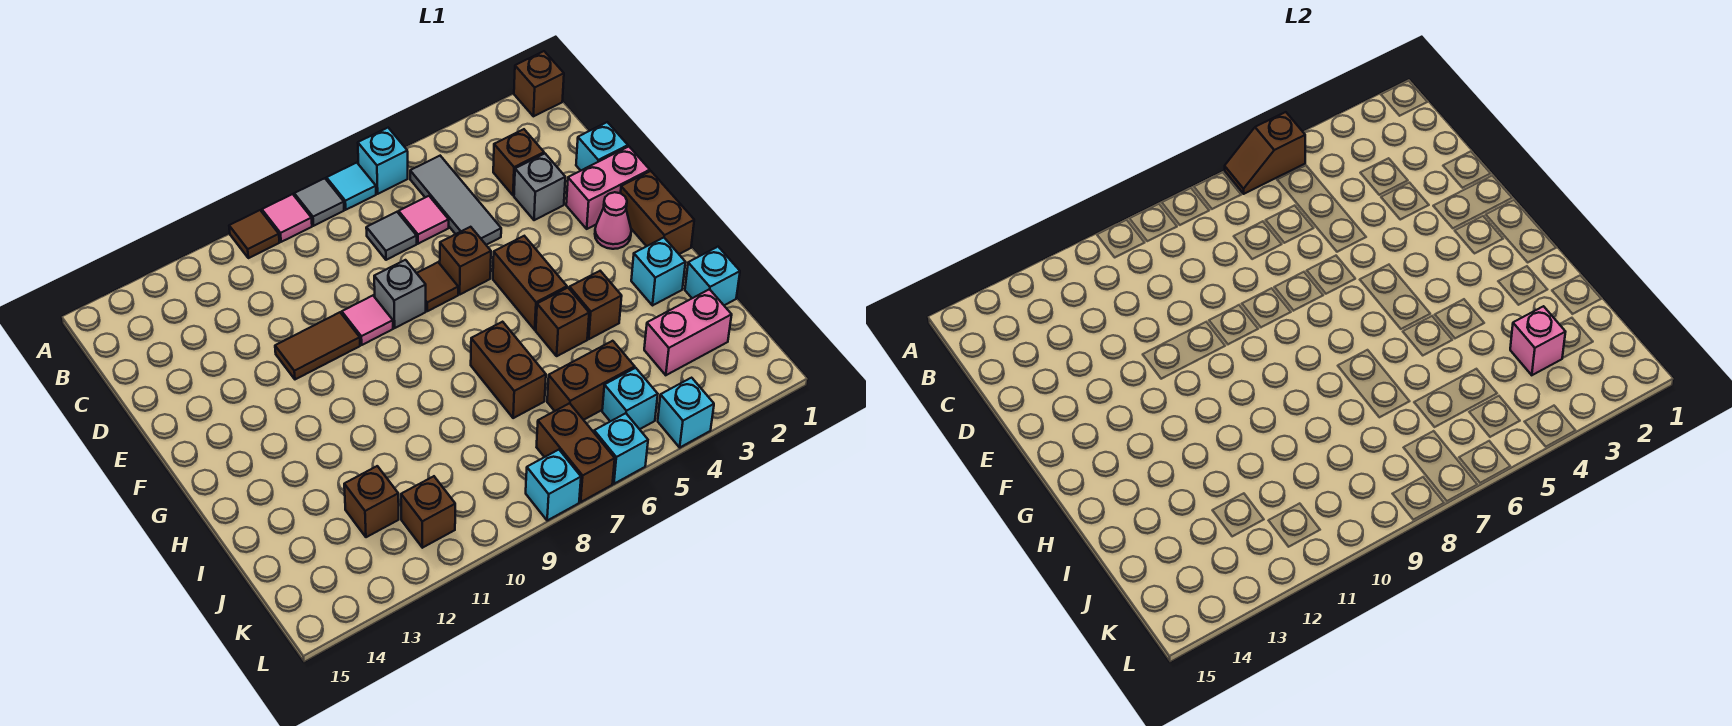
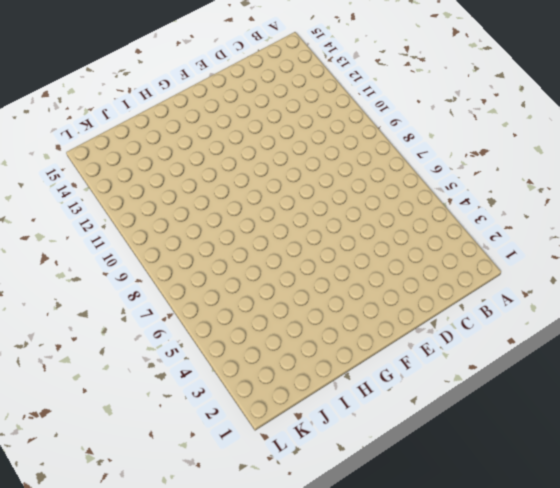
none -> brown 1x1 brick [514,51,564,116]
none -> cyan 1x1 brick [358,128,408,194]
none -> cyan 1x1 tile [327,163,376,210]
none -> grey 1x1 tile [294,178,344,226]

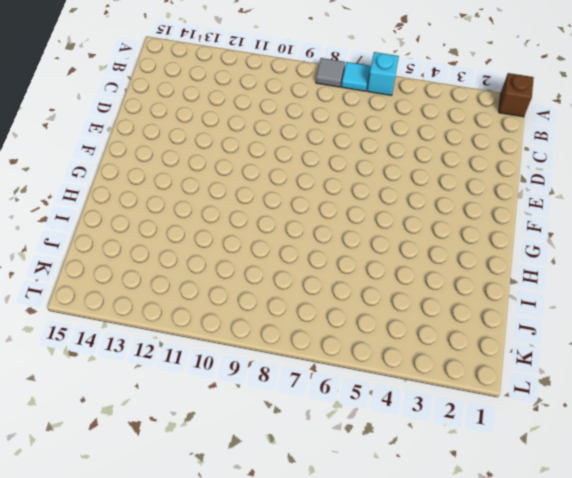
none -> pink 1x1 tile [262,194,312,242]
none -> brown 1x1 tile [229,210,280,258]
none -> grey 1x3 tile [410,156,501,245]
none -> brown 1x1 brick [493,129,544,196]

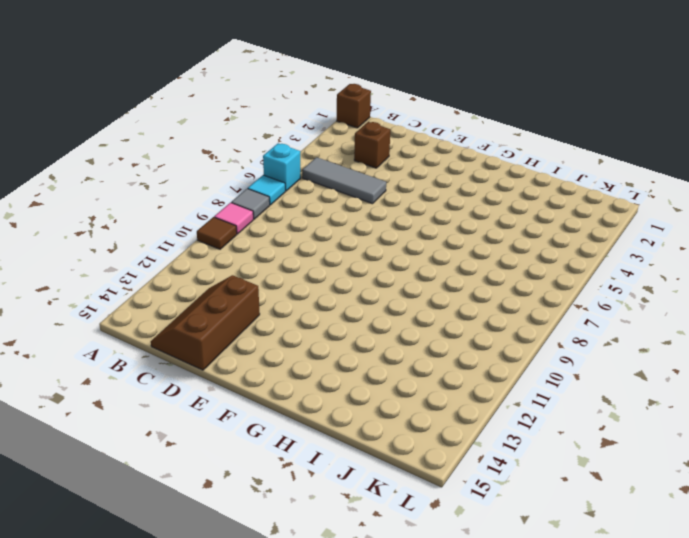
brown 2x3 slope [151,275,260,370] -> none
none -> pink 1x1 tile [399,196,449,244]
none -> grey 1x1 tile [366,212,417,260]
none -> cyan 1x1 brick [576,122,628,171]
none -> grey 1x1 brick [514,154,565,220]

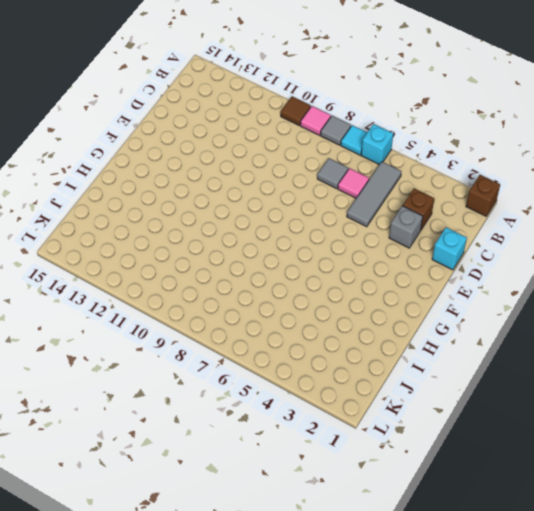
none -> pink 1x2 brick [566,146,650,229]
none -> brown 1x1 brick [440,227,491,294]
none -> brown 1x1 tile [417,262,458,311]
none -> grey 1x1 brick [374,260,426,328]

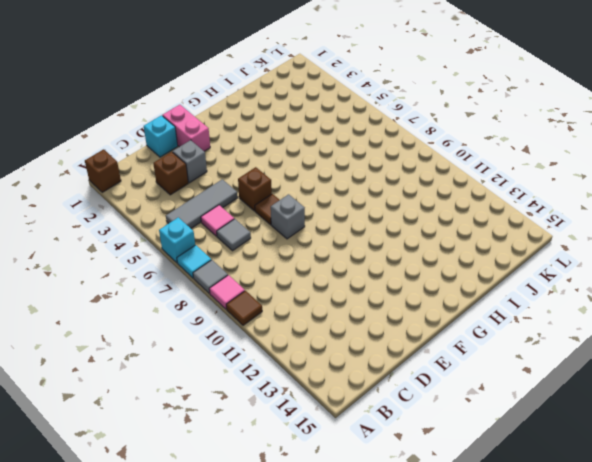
none -> pink 1x1 tile [342,296,393,345]
none -> brown 1x2 tile [275,312,360,379]
none -> brown 1x2 brick [621,171,694,254]
none -> pink 1x1 cone [595,192,631,249]

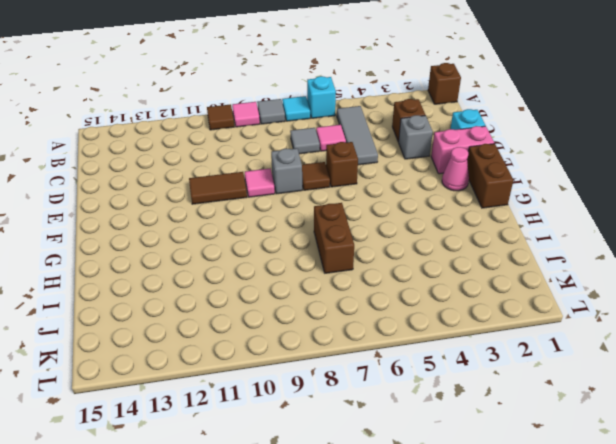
none -> brown 1x2 brick [493,236,567,330]
none -> cyan 1x1 brick [631,238,685,306]
none -> brown 1x1 brick [569,271,622,339]
none -> brown 1x1 brick [536,288,589,356]

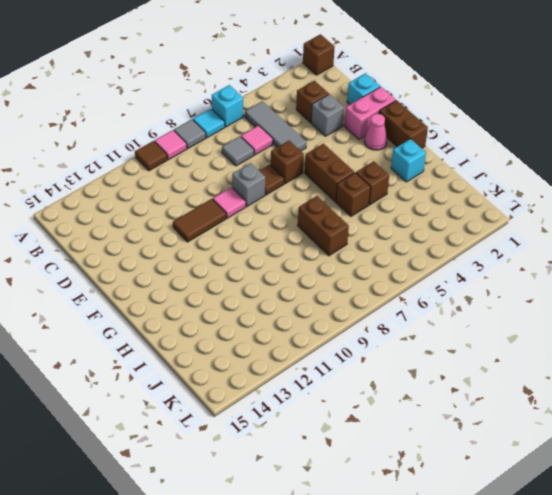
none -> cyan 1x1 brick [685,247,740,305]
none -> pink 1x2 brick [644,289,732,375]
none -> brown 1x2 brick [547,341,635,420]
none -> brown 1x1 brick [344,466,399,537]

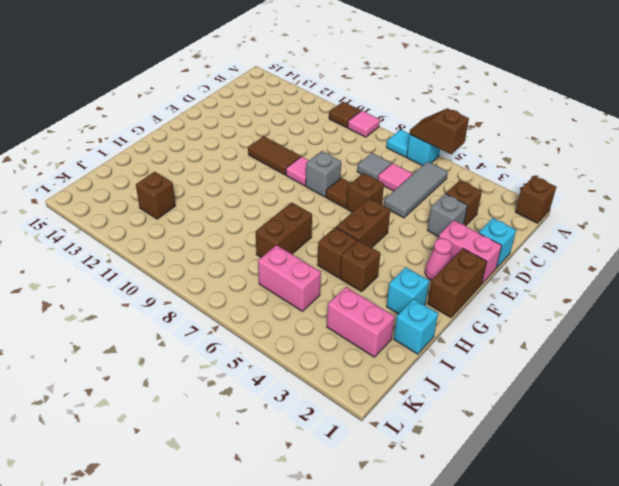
pink 1x2 brick [258,245,321,311] -> brown 1x2 brick [547,341,635,420]
none -> grey 1x1 tile [294,178,344,226]
none -> cyan 1x1 brick [602,368,658,429]
none -> brown 1x2 brick [537,403,615,502]
none -> brown 1x1 brick [401,476,455,548]

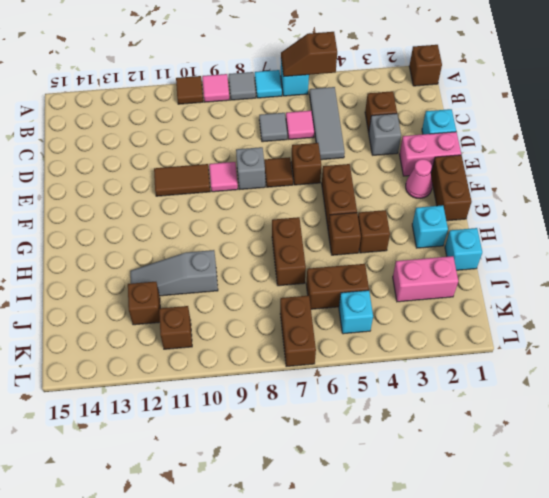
grey 1x3 slope [130,250,218,296] -> none
none -> cyan 1x1 brick [658,378,714,447]
none -> cyan 1x1 brick [594,413,648,484]
none -> cyan 1x1 brick [526,450,581,521]
none -> pink 1x1 brick [1510,306,1565,375]

